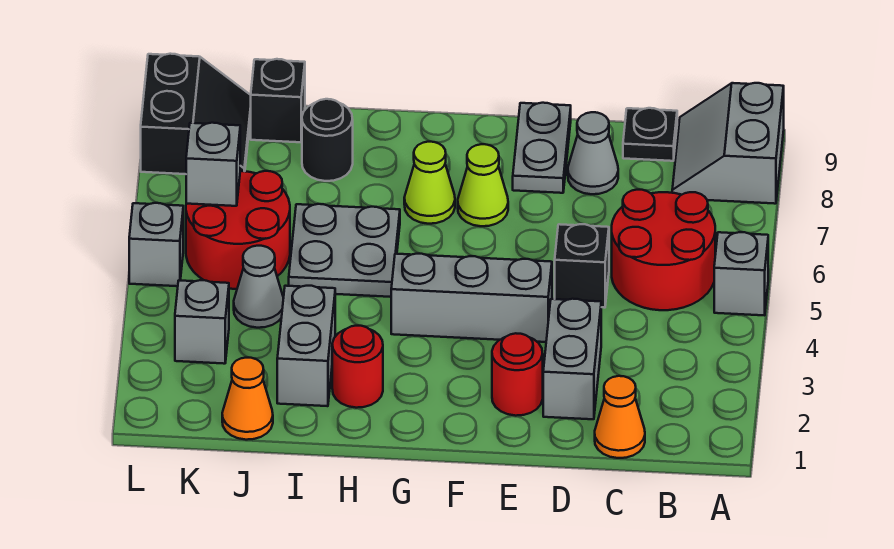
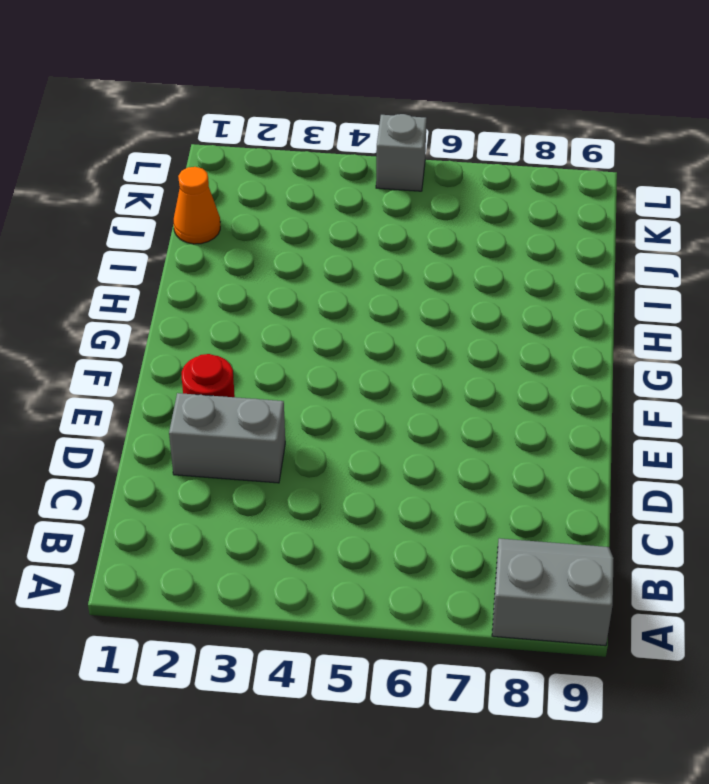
none -> grey 1x1 brick [714,232,768,315]
none -> red 2x2 round brick [612,190,715,310]
none -> orange 1x1 cone [595,376,645,458]

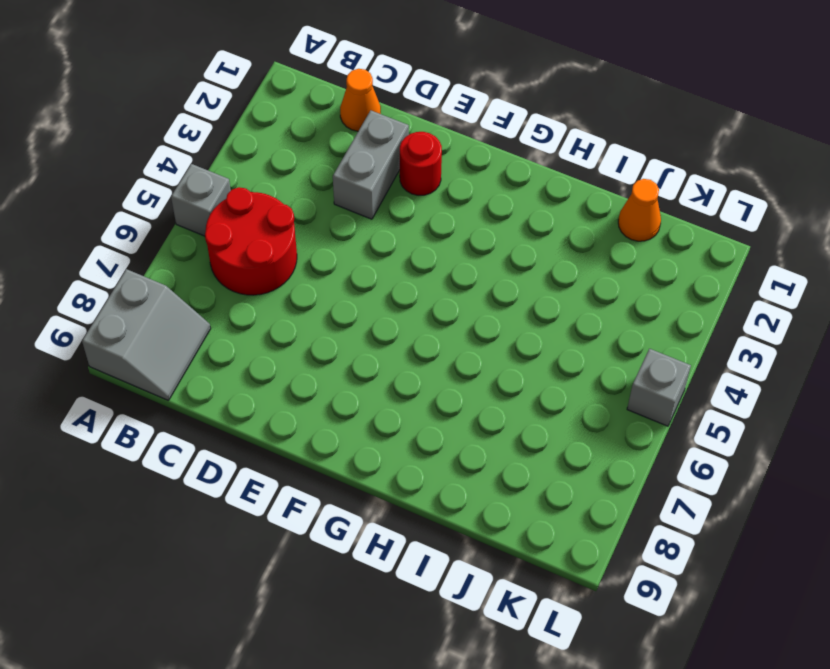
none -> black 1x1 plate [623,108,677,161]
none -> black 1x1 brick [555,224,609,308]
none -> grey 1x1 cone [568,112,618,194]

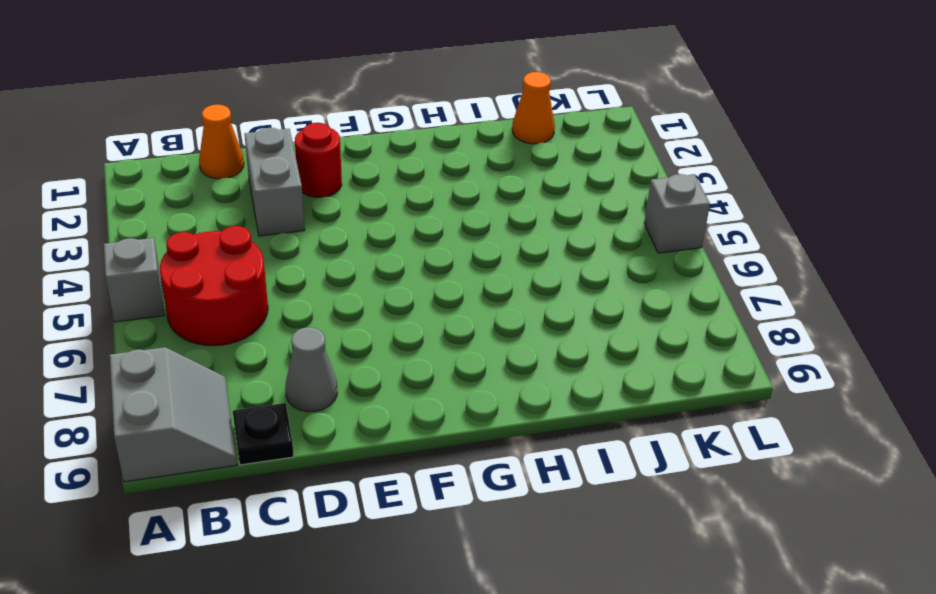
none -> black 1x1 brick [555,224,609,308]
none -> grey 1x3 brick [391,254,552,342]
none -> grey 1x2 plate [513,103,571,193]

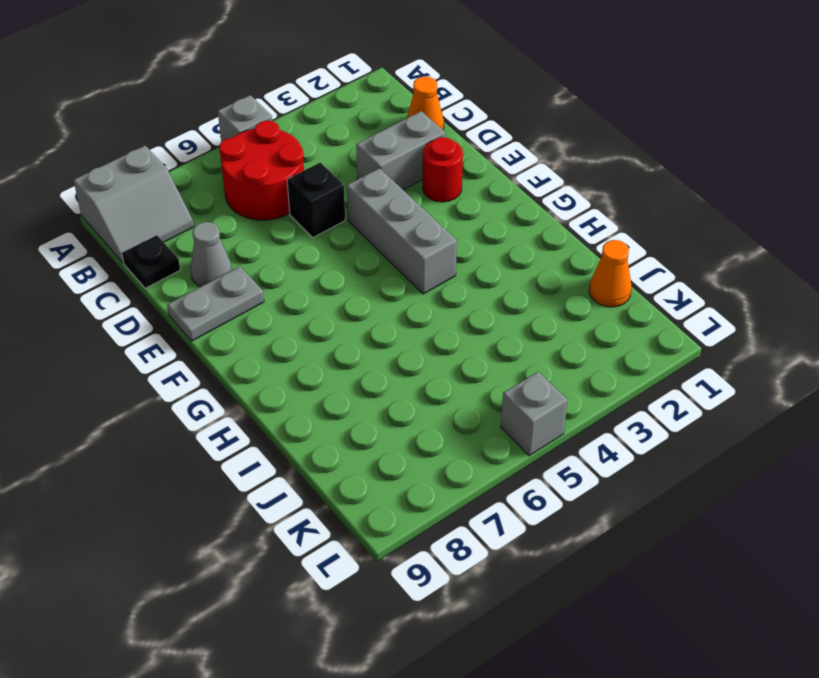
none -> lime 1x1 cone [458,144,508,226]
none -> lime 1x1 cone [404,142,455,224]
none -> red 1x1 round brick [332,326,383,408]

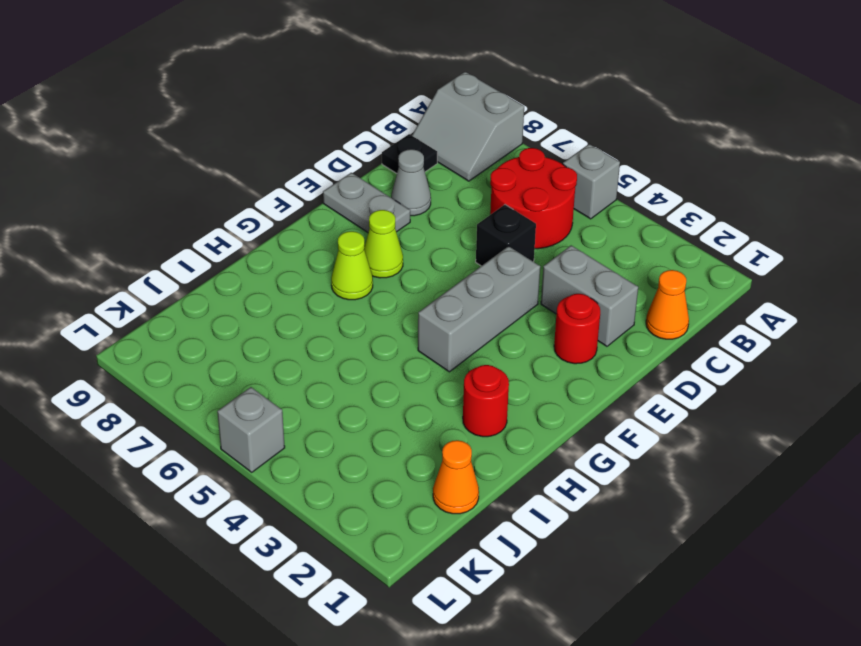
none -> grey 2x2 plate [289,204,400,297]
none -> grey 1x2 brick [277,286,335,406]
none -> black 1x1 round brick [302,99,353,181]

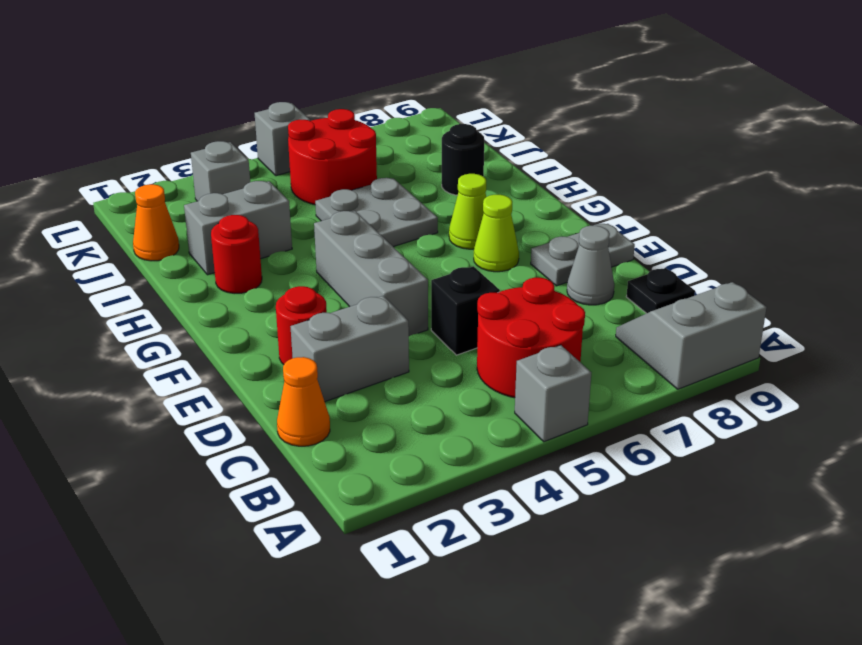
none -> grey 1x1 cone [234,246,284,328]
none -> black 1x1 brick [251,59,305,142]
none -> black 2x2 slope [141,54,251,174]

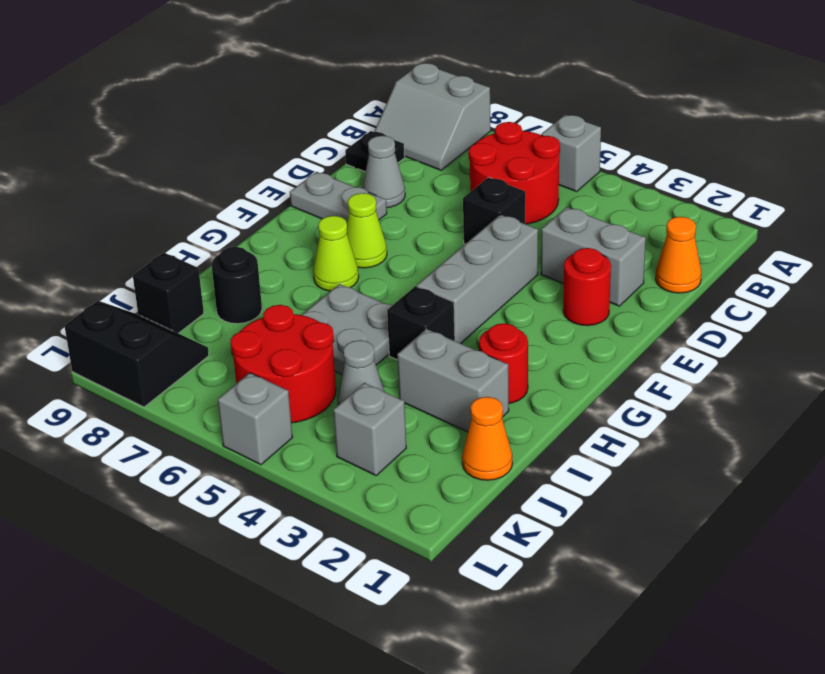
black 1x1 brick [387,286,455,360] -> none
none -> grey 1x1 brick [186,123,240,206]

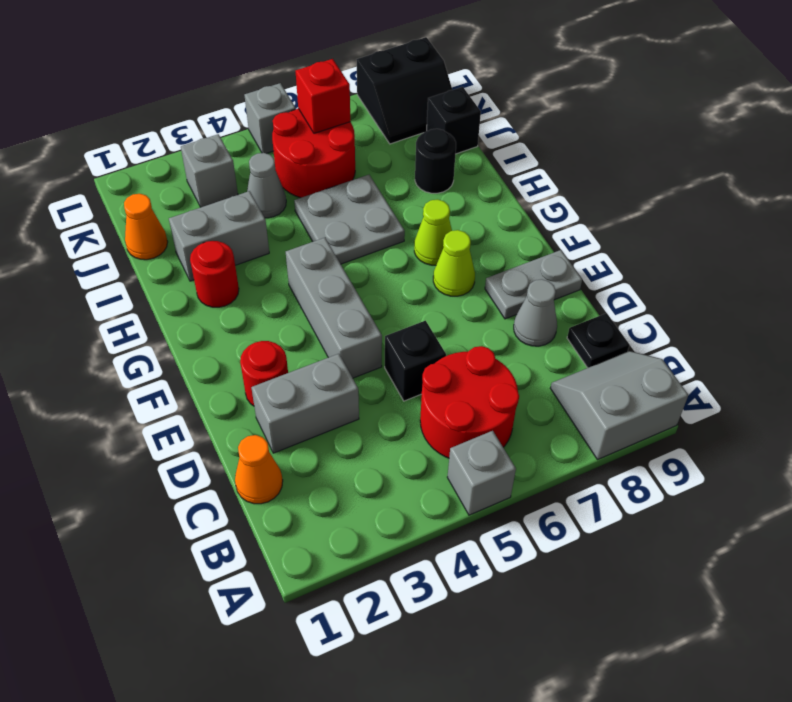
red 1x1 brick [296,59,351,133] -> grey 1x1 brick [186,123,240,206]

